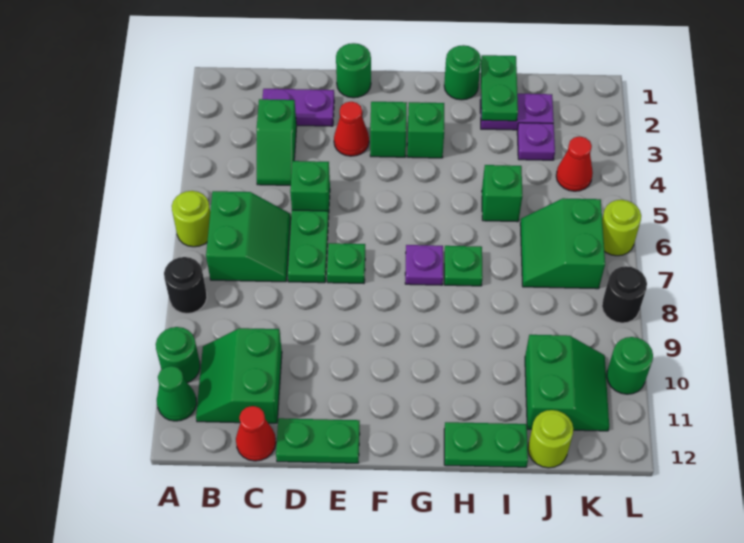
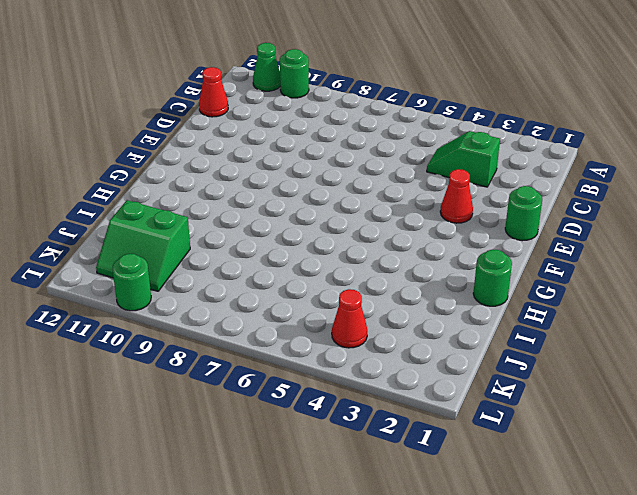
none -> lime 1x1 round brick [172,191,210,247]
none -> black 1x1 round brick [164,257,207,314]
none -> green 2x2 slope [206,191,291,282]
none -> green 2x2 slope [196,328,282,423]

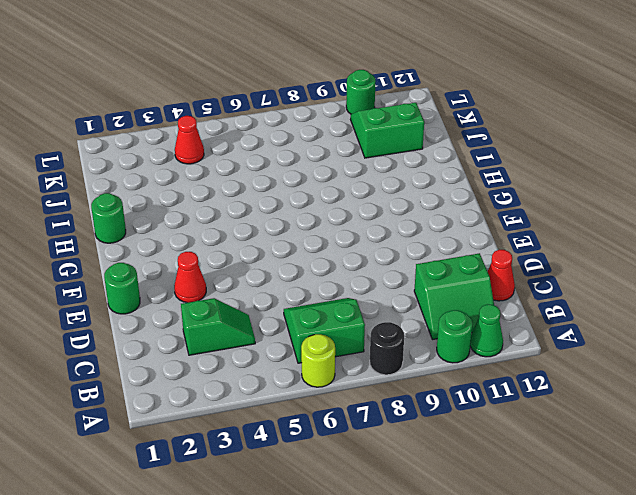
none -> purple 1x2 plate [262,89,334,126]
none -> green 1x1 brick [290,161,330,217]
none -> green 1x2 plate [288,210,329,283]
none -> green 1x2 plate [276,418,360,463]

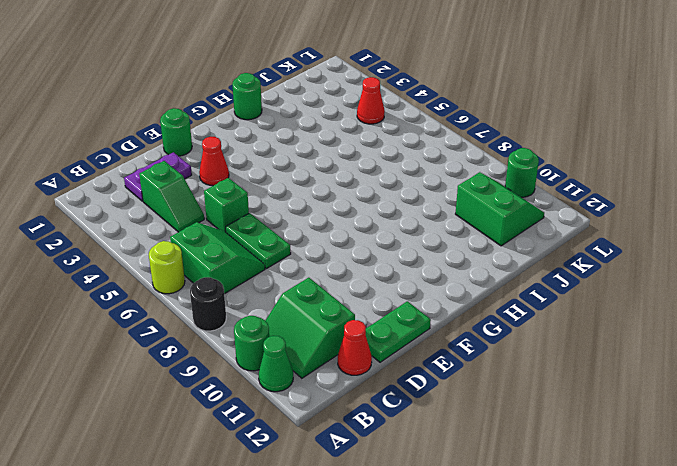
none -> green 1x1 plate [327,243,365,283]
none -> green 1x1 brick [370,102,407,157]
none -> green 1x1 brick [407,102,444,158]
none -> purple 1x1 plate [405,245,443,285]

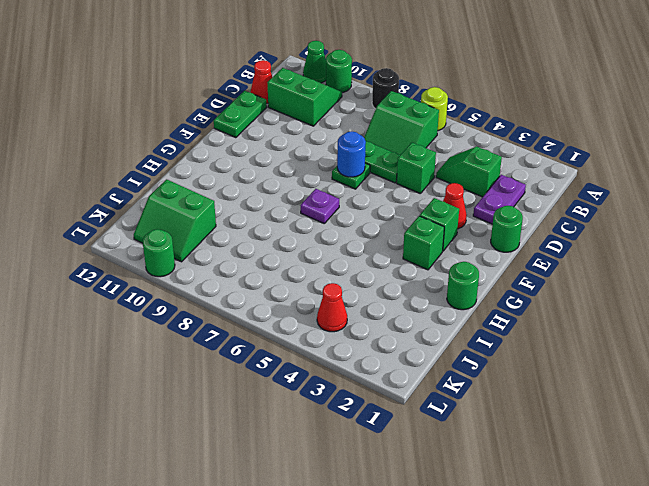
blue 1x1 round brick [337,131,366,177] -> none
none -> green 1x1 plate [444,246,483,286]
none -> green 1x2 plate [444,422,528,467]
none -> purple 1x2 plate [480,94,554,130]
none -> green 1x1 brick [482,165,522,222]

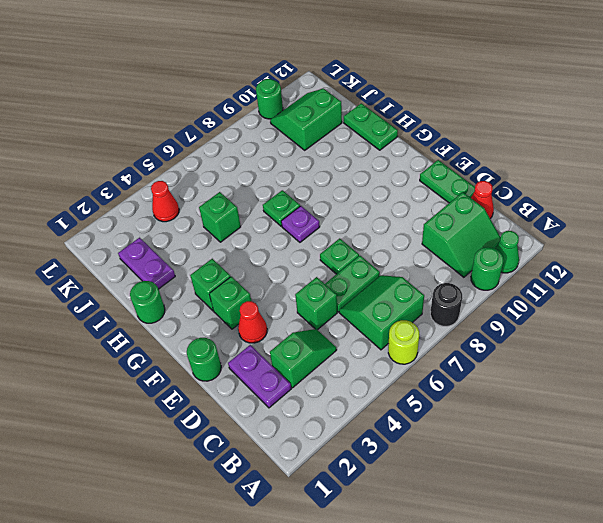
none -> purple 1x1 plate [517,123,555,160]
none -> green 2x2 slope [520,198,605,289]
none -> lime 1x1 round brick [528,410,573,468]
none -> lime 1x1 round brick [602,200,641,256]

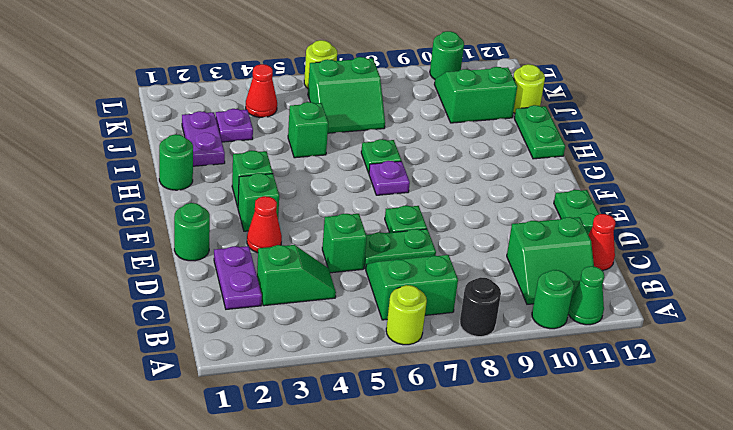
none -> black 1x1 round brick [602,266,647,323]
none -> green 1x2 plate [481,55,518,121]

